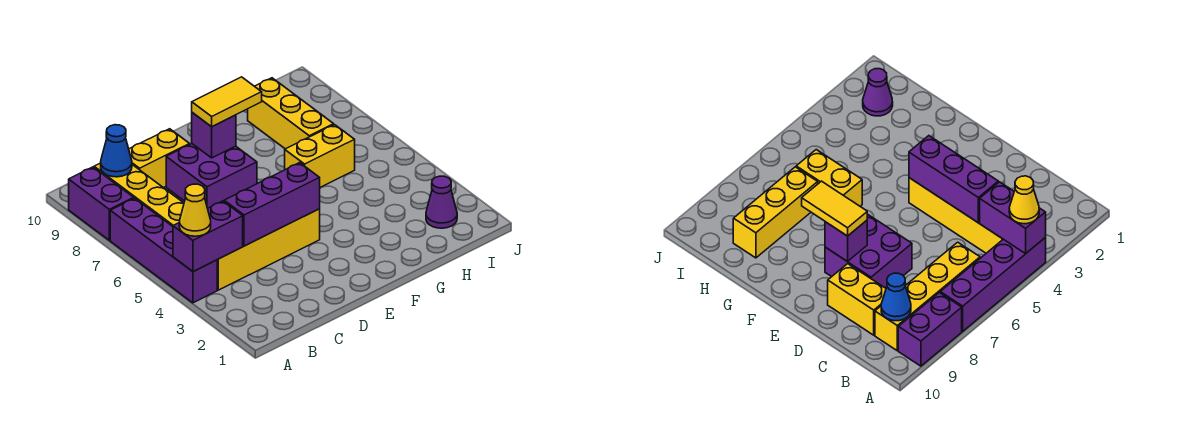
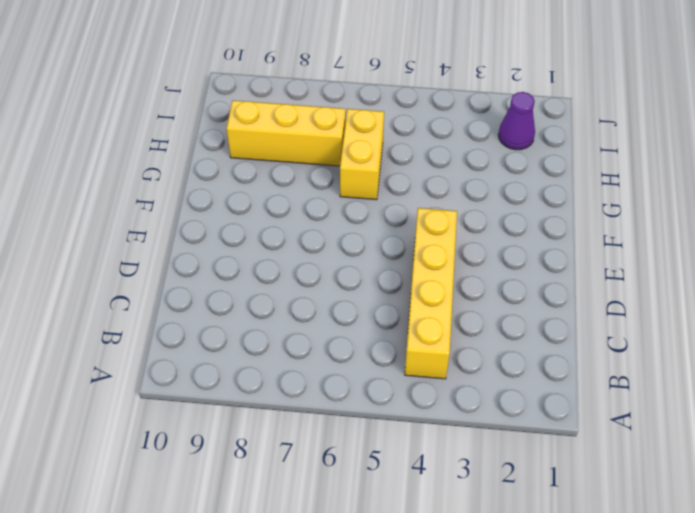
none -> purple 1x4 brick [110,198,217,303]
none -> purple 1x2 brick [69,167,134,240]
none -> yellow 1x4 brick [94,163,184,226]

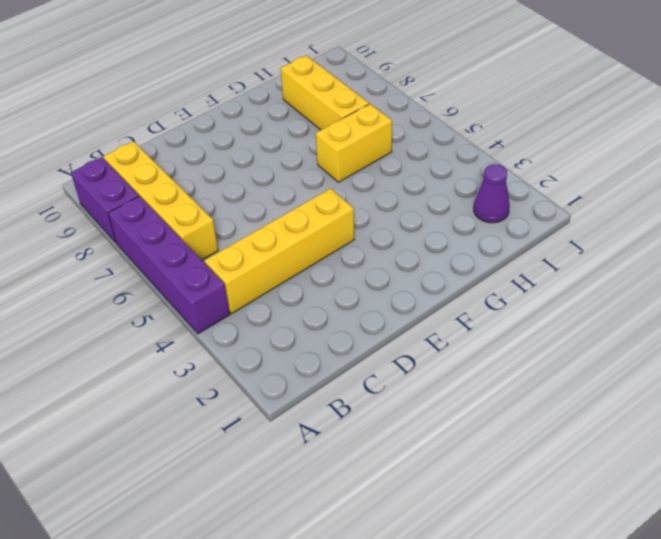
none -> yellow 1x2 brick [129,129,190,188]
none -> purple 2x2 brick [166,144,257,208]
none -> purple 1x2 brick [173,201,243,272]

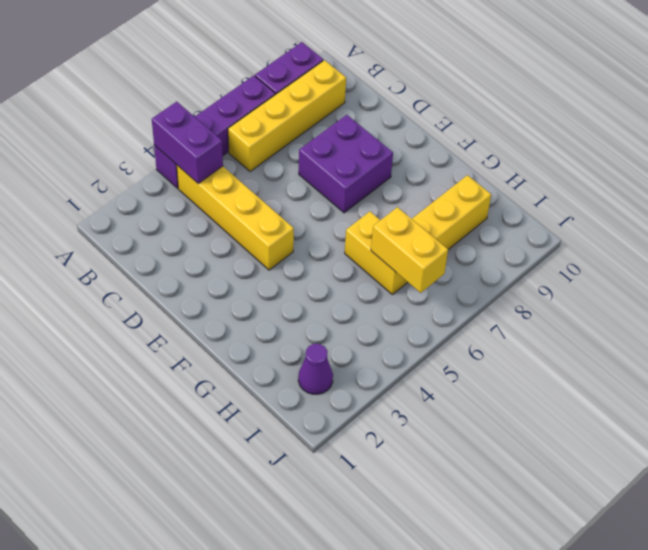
yellow 1x2 brick [371,207,448,293] -> yellow 1x2 brick moved to [129,129,190,188]
none -> blue 1x1 cone [101,125,132,177]
none -> purple 1x3 brick [224,163,320,246]
none -> purple 1x1 brick [192,113,236,158]

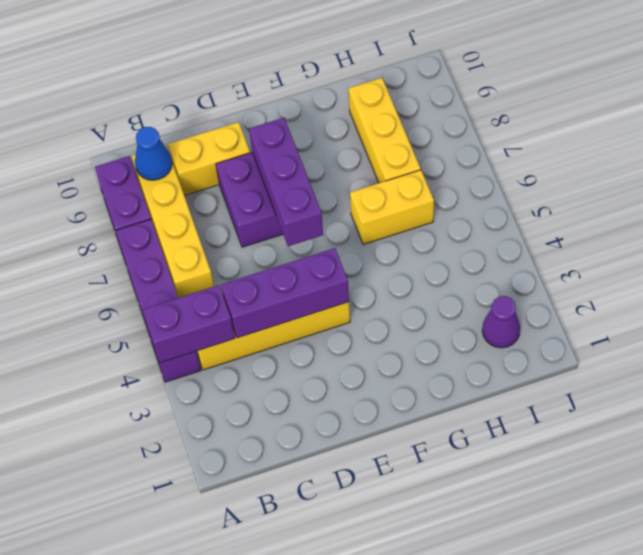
purple 1x3 brick [249,118,323,246] -> purple 1x1 brick [192,113,236,158]
none -> yellow 1x1 cone [179,184,211,236]
none -> yellow 1x2 tile [192,77,262,127]

